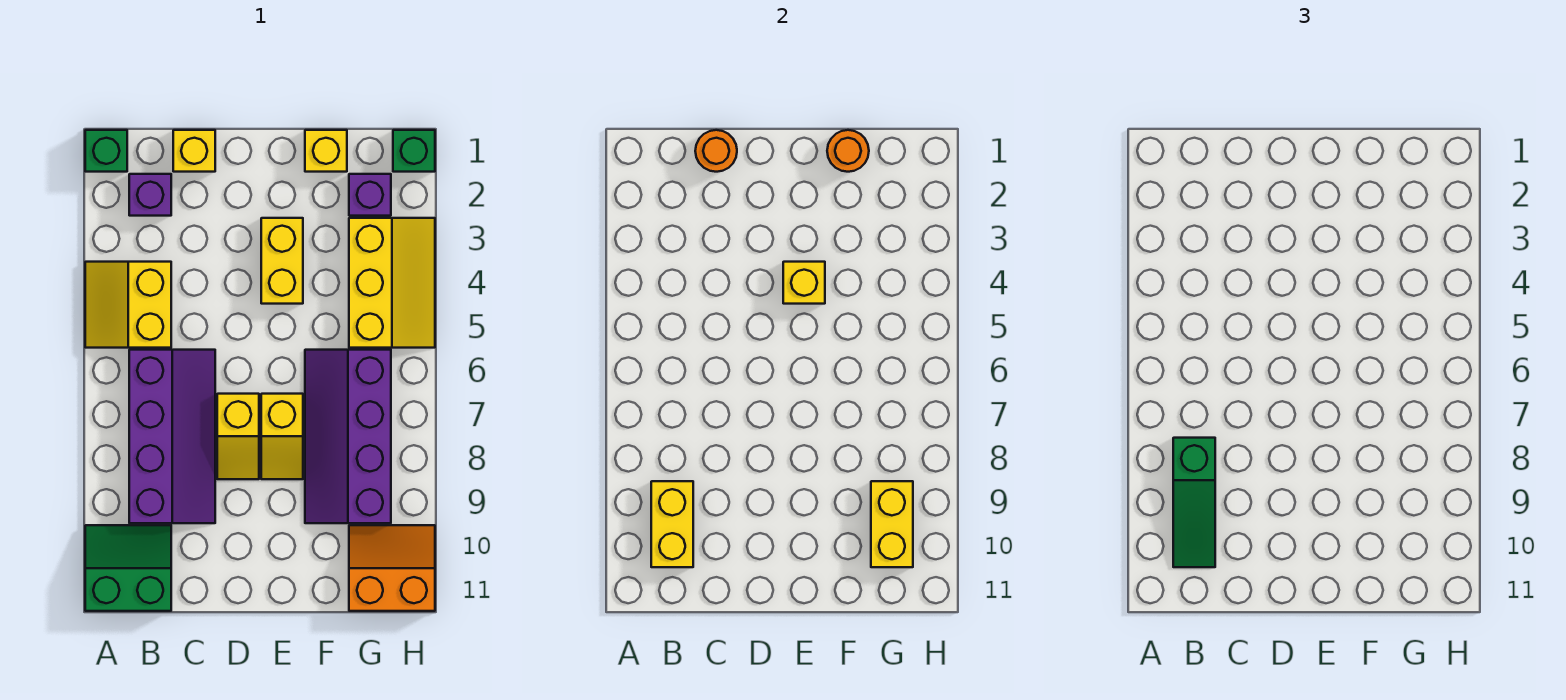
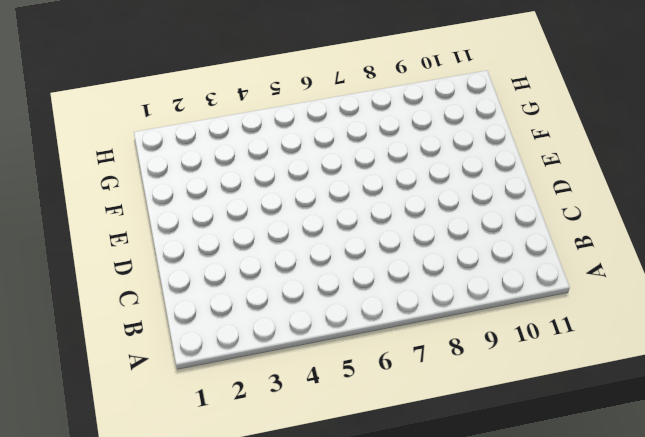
none -> green 1x1 brick [85,130,127,172]
none -> yellow 2x2 slope [85,262,171,348]
none -> green 2x2 slope [85,525,171,611]

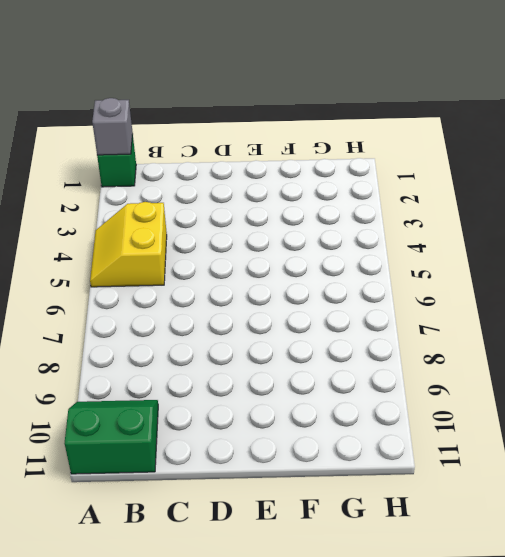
grey 1x1 brick [92,98,133,155] -> none
none -> purple 1x1 brick [129,174,171,216]
none -> purple 2x4 slope [129,350,215,523]
none -> yellow 1x1 brick [173,130,215,172]

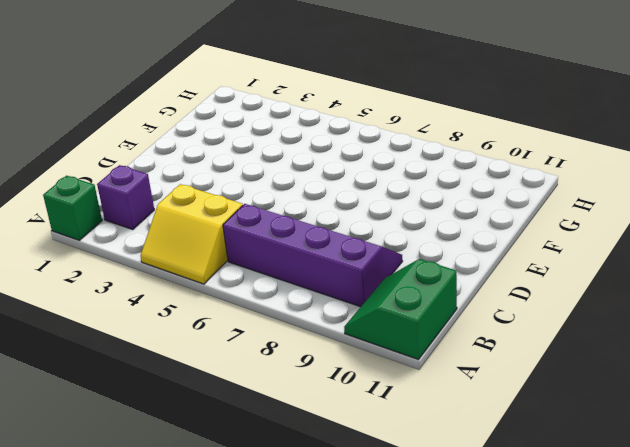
none -> yellow 1x1 brick [173,130,215,172]
none -> yellow 1x2 slope [217,394,259,479]
none -> yellow 1x2 brick [261,218,303,304]

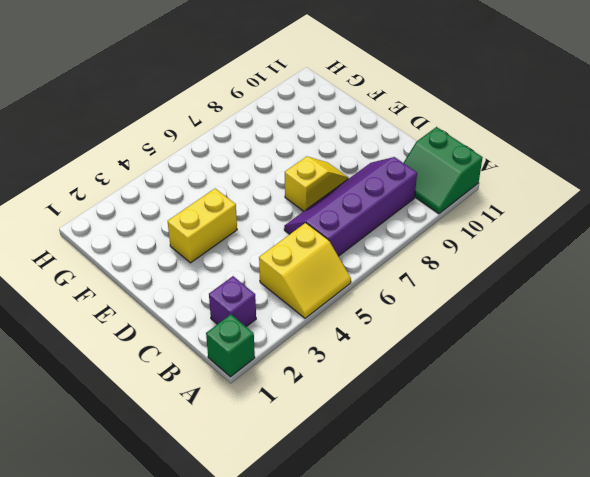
none -> yellow 1x1 brick [173,130,215,172]
none -> yellow 1x2 slope [261,394,303,479]
none -> yellow 1x1 brick [305,130,347,172]

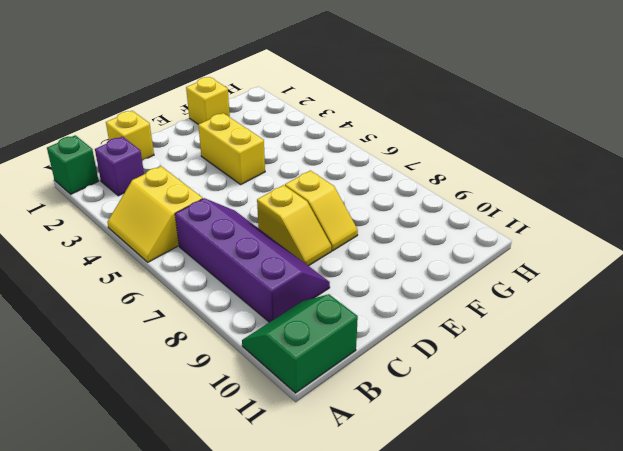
none -> purple 2x4 slope [305,350,391,523]
none -> purple 1x1 brick [349,174,391,216]
none -> yellow 2x3 slope [349,218,435,348]

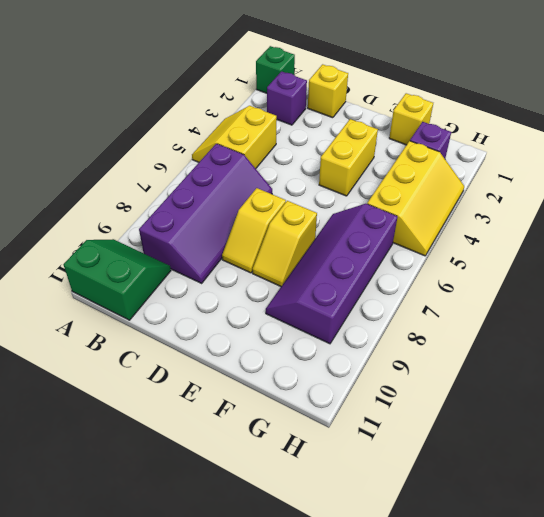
none -> orange 2x2 slope [349,525,435,611]
none -> green 1x1 brick [393,130,435,172]
none -> yellow 1x2 brick [651,481,693,567]

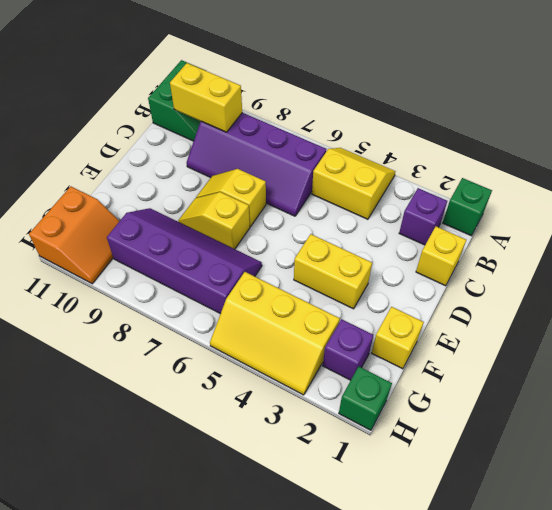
none -> orange 1x1 round brick [695,130,737,172]
none -> yellow 1x1 brick [783,262,825,304]
none -> orange 1x1 round brick [827,130,869,172]

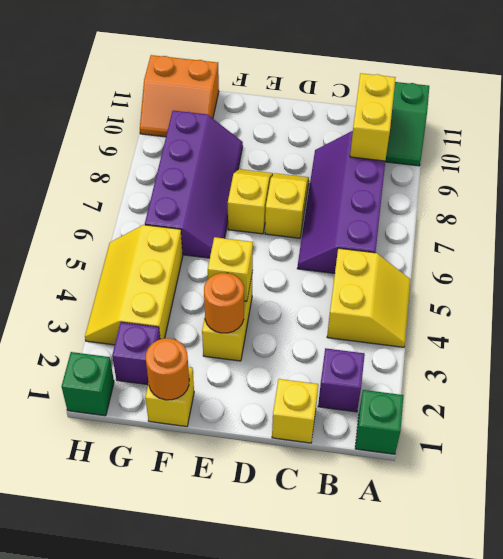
orange 1x1 round brick [204,273,244,333] -> orange 1x1 round brick moved to [695,130,737,172]
none -> yellow 1x2 brick [871,481,913,567]
none -> green 1x3 slope [1173,438,1215,567]

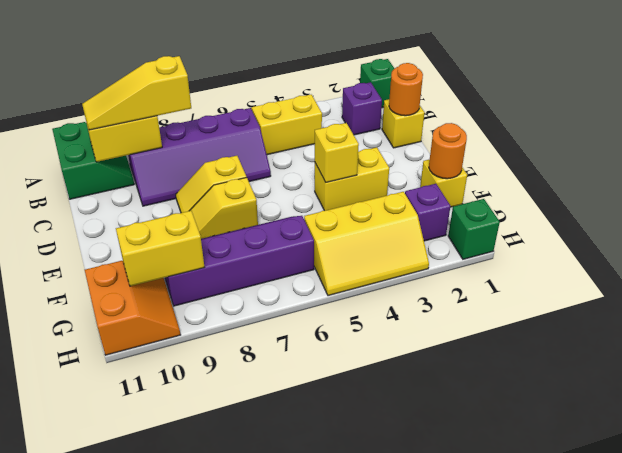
yellow 1x3 slope [82,56,191,130] -> green 1x3 slope [1173,438,1215,567]

